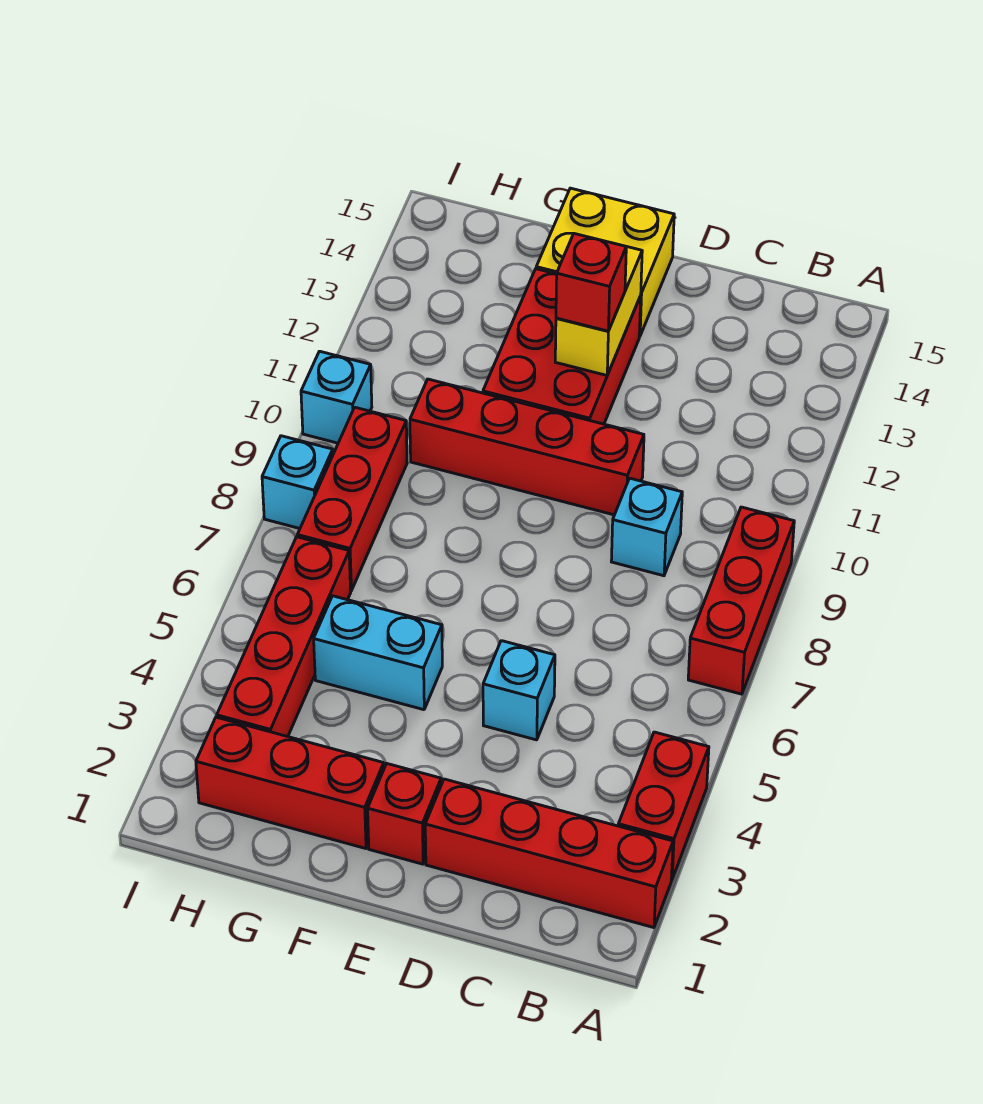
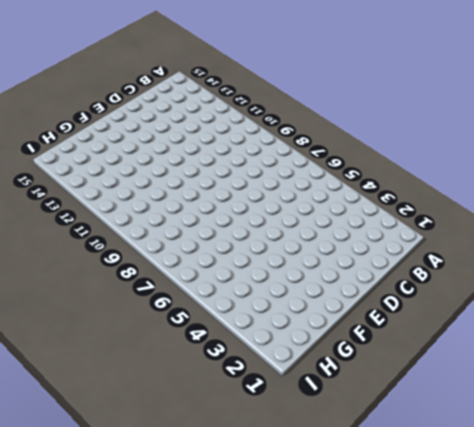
none -> red 1x4 brick [425,779,673,928]
none -> red 1x2 brick [618,732,709,880]
none -> red 1x3 brick [688,507,794,694]

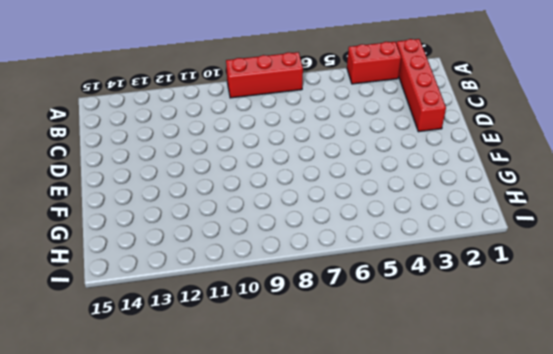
none -> cyan 1x1 brick [611,478,682,576]
none -> cyan 1x1 brick [483,641,555,740]
none -> red 1x4 brick [410,379,644,515]

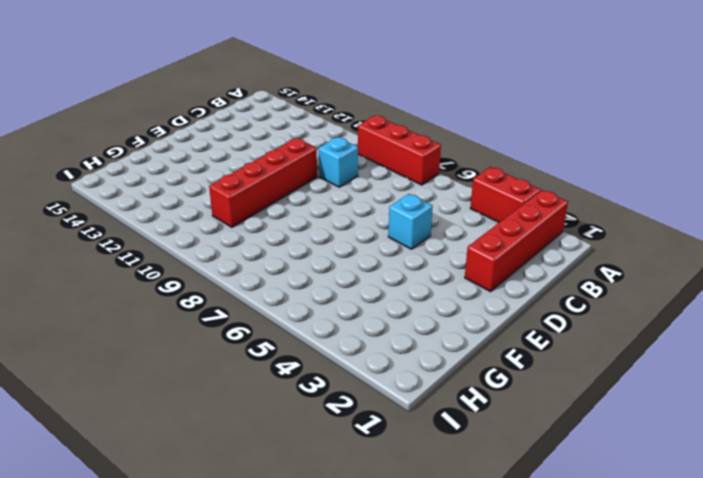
none -> red 1x1 brick [368,764,441,864]
none -> red 2x3 brick [483,269,641,424]
none -> yellow 2x2 brick [536,188,674,336]

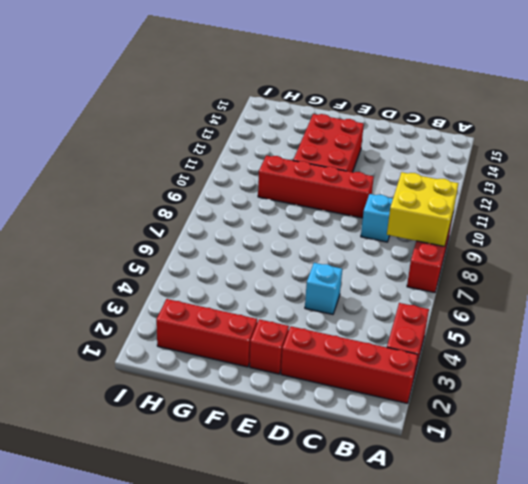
yellow 2x2 brick [387,172,458,247] -> yellow 2x2 brick moved to [536,188,674,336]
none -> cyan 1x2 brick [314,596,442,710]
none -> red 1x4 brick [217,537,351,737]
none -> red 1x3 brick [297,407,407,591]

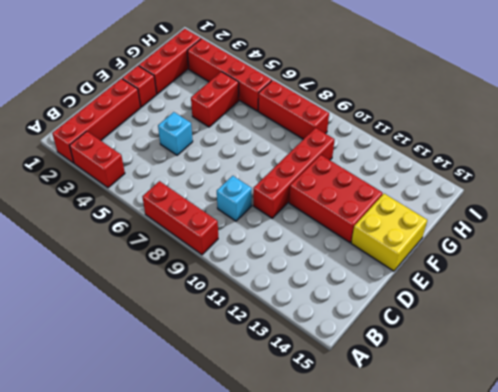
red 1x2 brick [191,72,239,127] -> cyan 1x2 brick [314,596,442,710]
none -> cyan 1x1 brick [262,436,333,528]
none -> cyan 1x1 brick [301,351,372,443]
none -> yellow 1x2 brick [555,247,642,375]

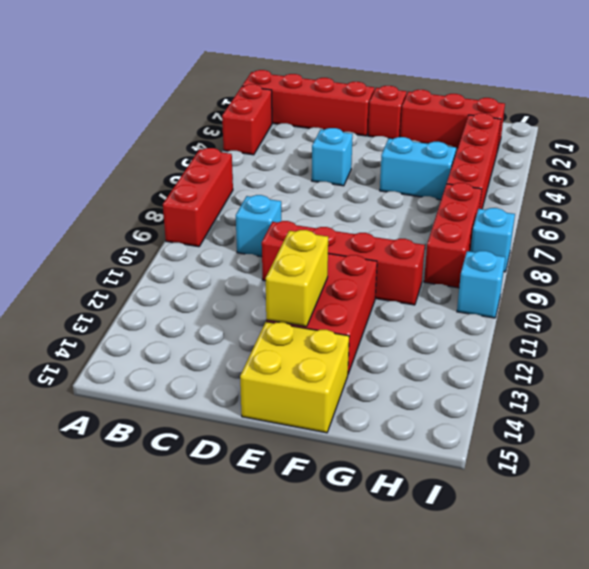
none -> red 1x1 brick [556,234,626,331]

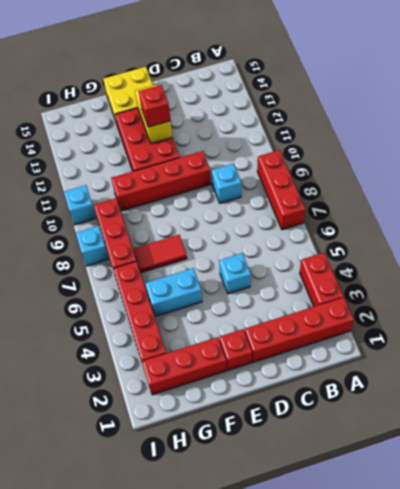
red 1x2 tile [133,235,187,273] -> none

